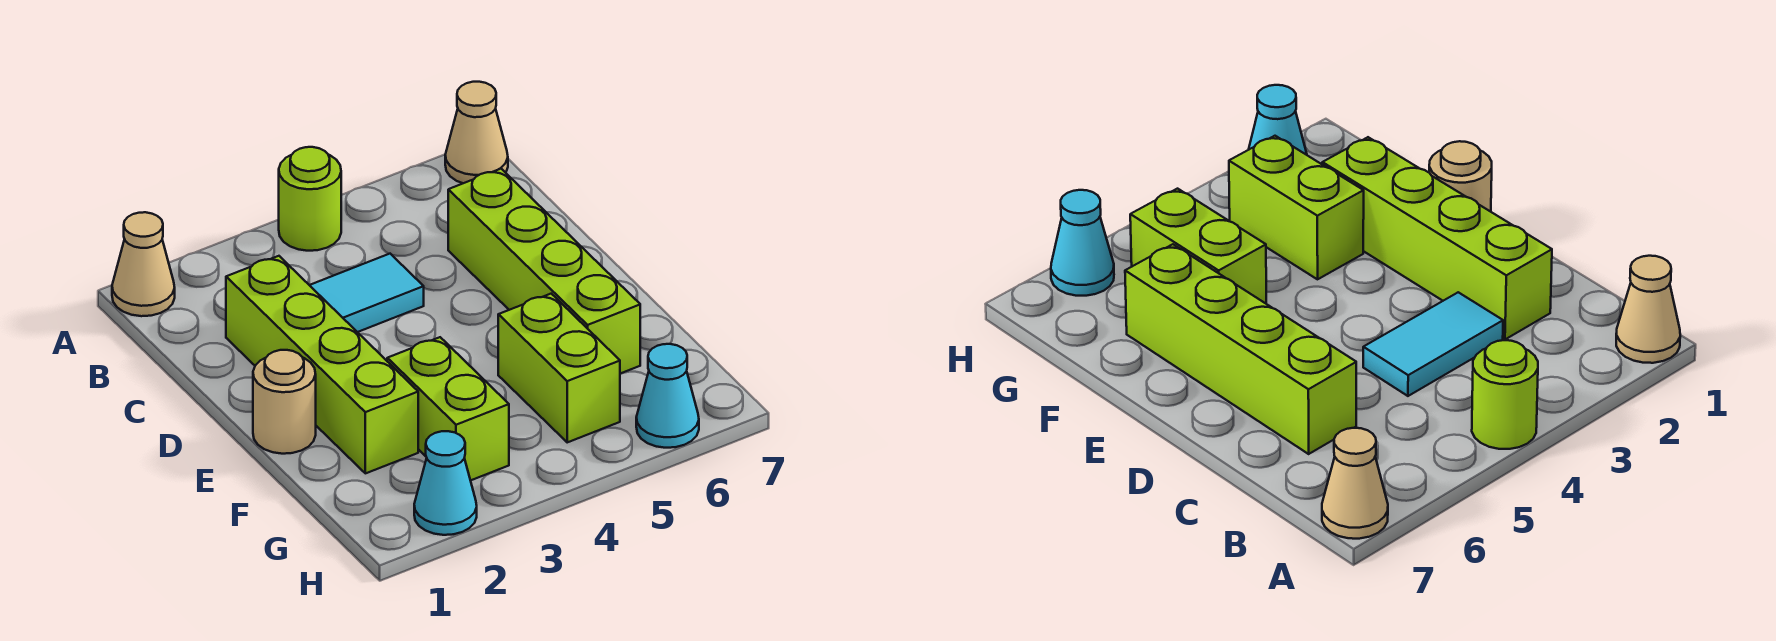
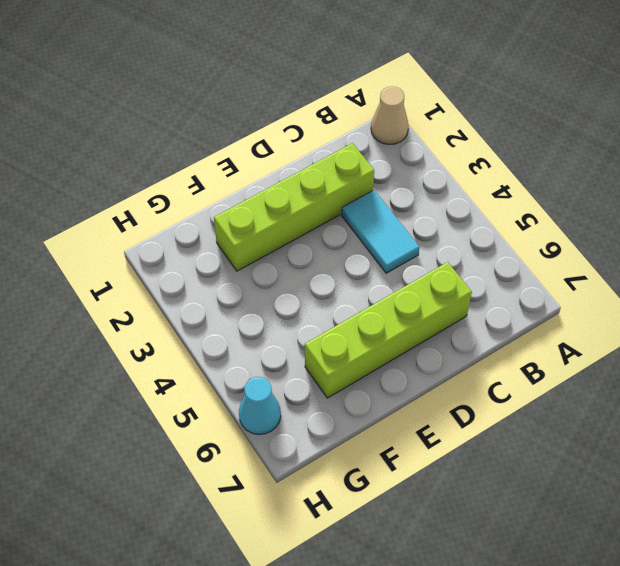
none -> lime 1x1 round brick [279,147,341,251]
none -> tan 1x1 cone [445,82,508,183]

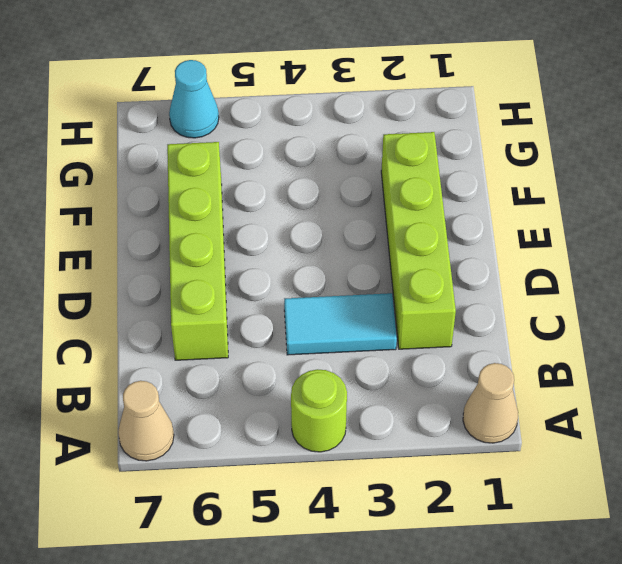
none -> tan 1x1 round brick [253,350,316,454]
none -> lime 1x2 brick [387,337,509,480]

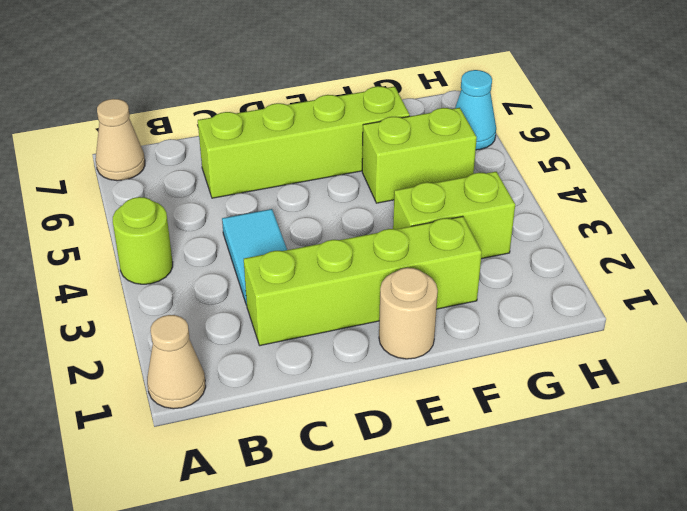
none -> cyan 1x1 cone [414,431,477,535]

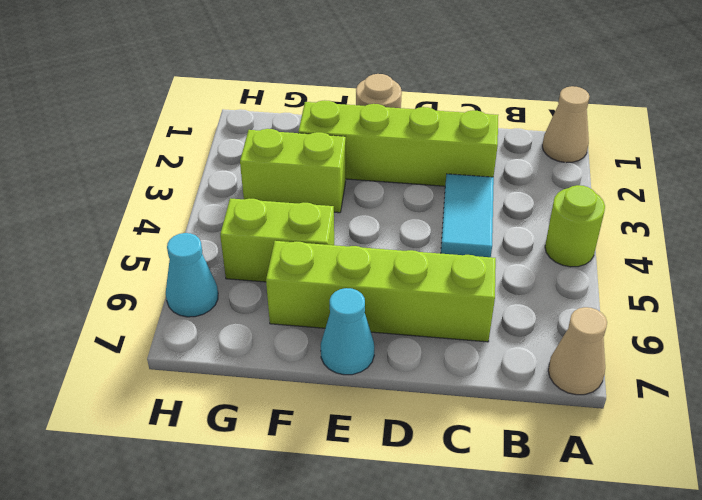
cyan 1x1 cone [321,288,374,375] -> cyan 1x1 cone moved to [414,431,477,535]

